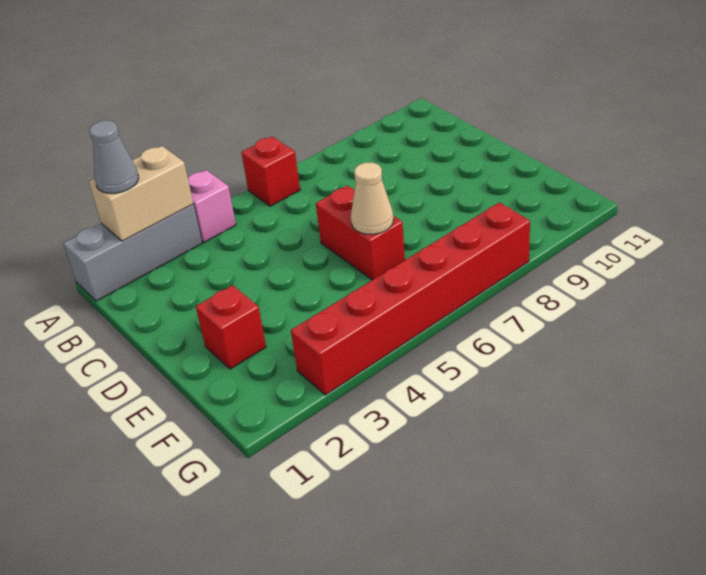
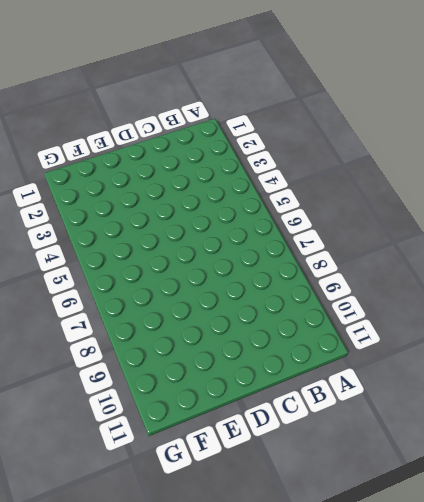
none -> grey 1x3 brick [63,204,202,301]
none -> pink 1x1 brick [188,170,236,242]

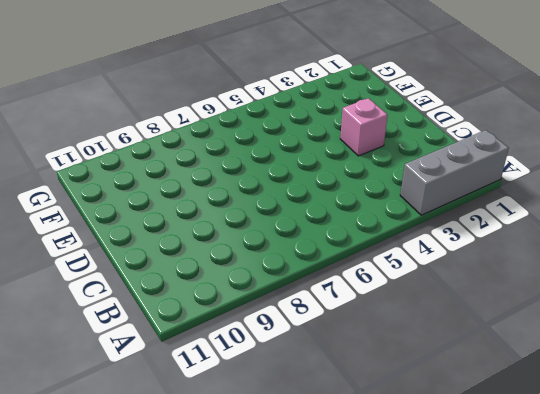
pink 1x1 brick [340,98,387,156] -> pink 1x1 brick moved to [188,170,236,242]
none -> red 1x1 brick [241,137,300,206]
none -> red 1x2 brick [316,186,405,280]

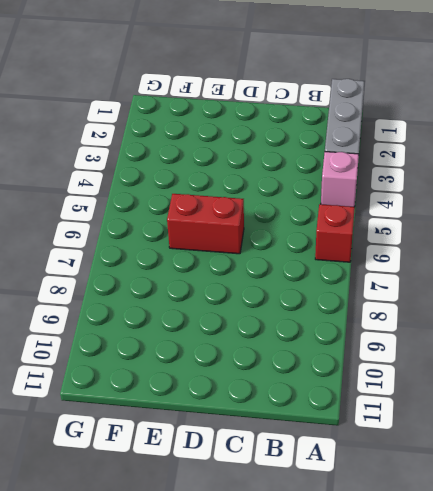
none -> red 1x1 brick [196,285,266,369]
none -> red 1x6 brick [291,203,530,395]

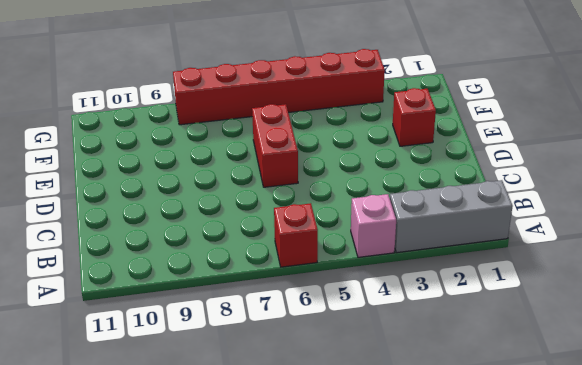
none -> tan 1x2 brick [89,146,193,241]
none -> tan 1x1 cone [351,162,393,234]

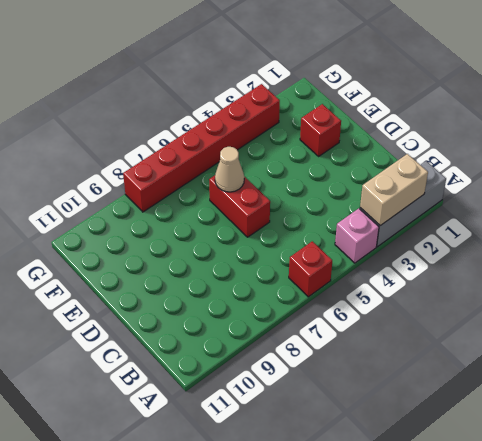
none -> grey 1x1 cone [89,121,139,193]

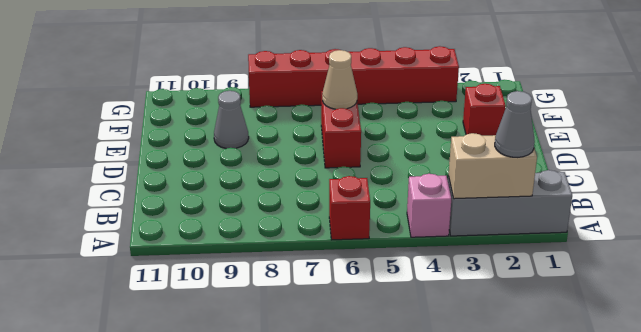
grey 1x1 cone [214,91,249,149] -> none

